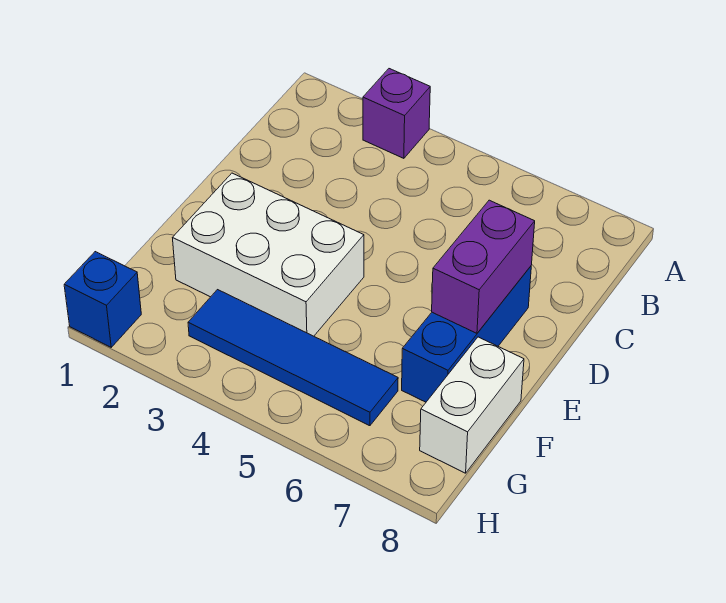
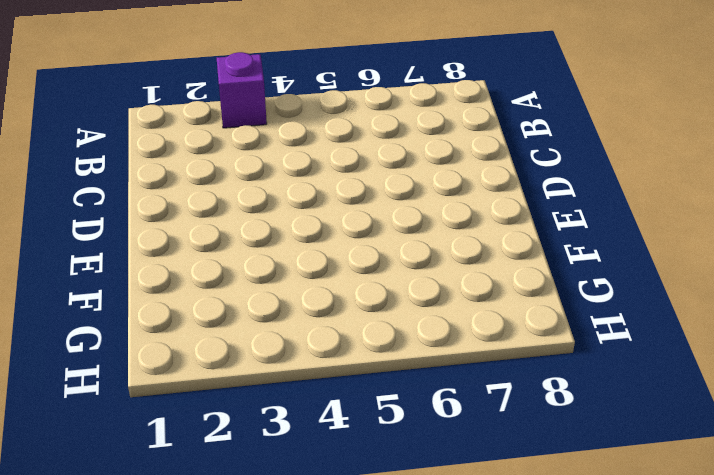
none -> blue 1x3 brick [402,266,531,402]
none -> white 2x3 brick [173,173,364,336]

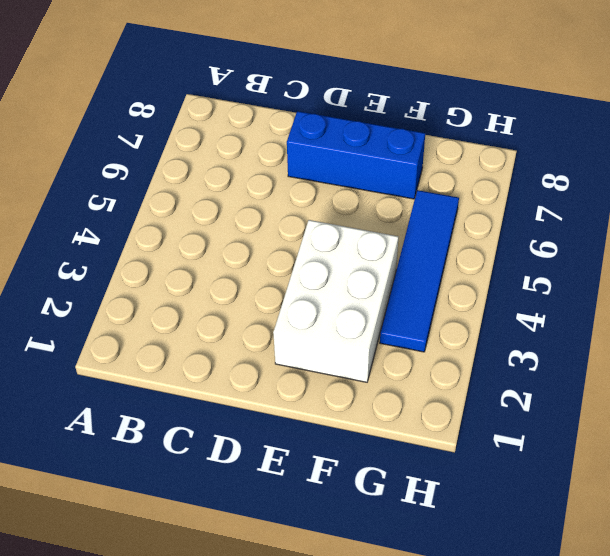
none -> purple 1x1 brick [363,69,430,158]
none -> white 1x2 brick [420,337,524,473]

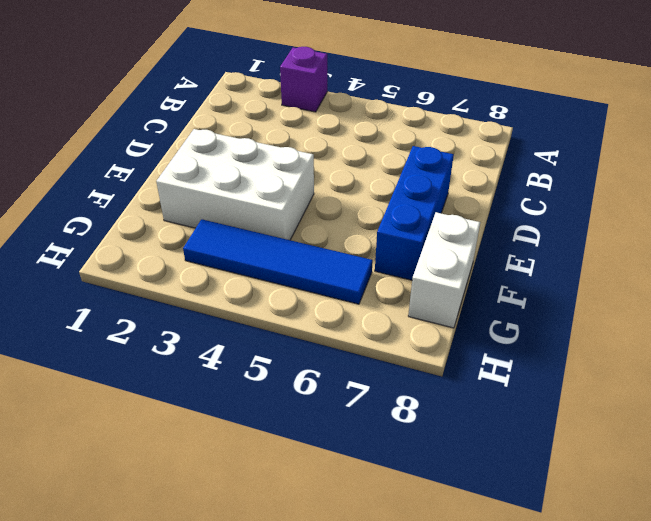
none -> blue 1x1 brick [64,252,141,347]
none -> purple 1x2 brick [432,200,535,333]

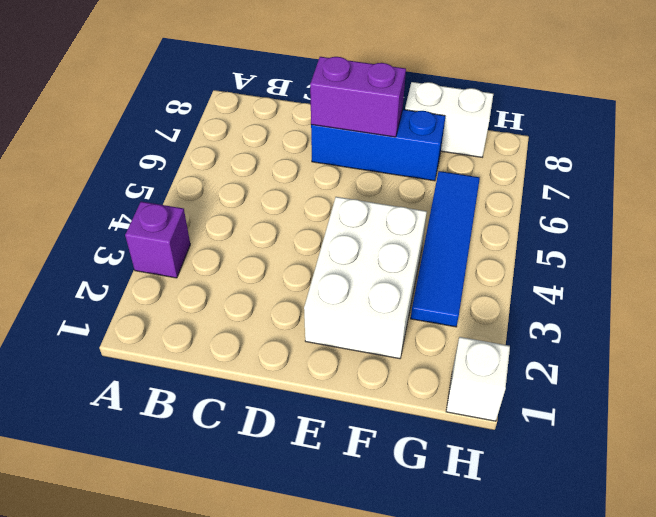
white 1x1 brick [446,337,510,421] -> blue 1x1 brick [64,252,141,347]

